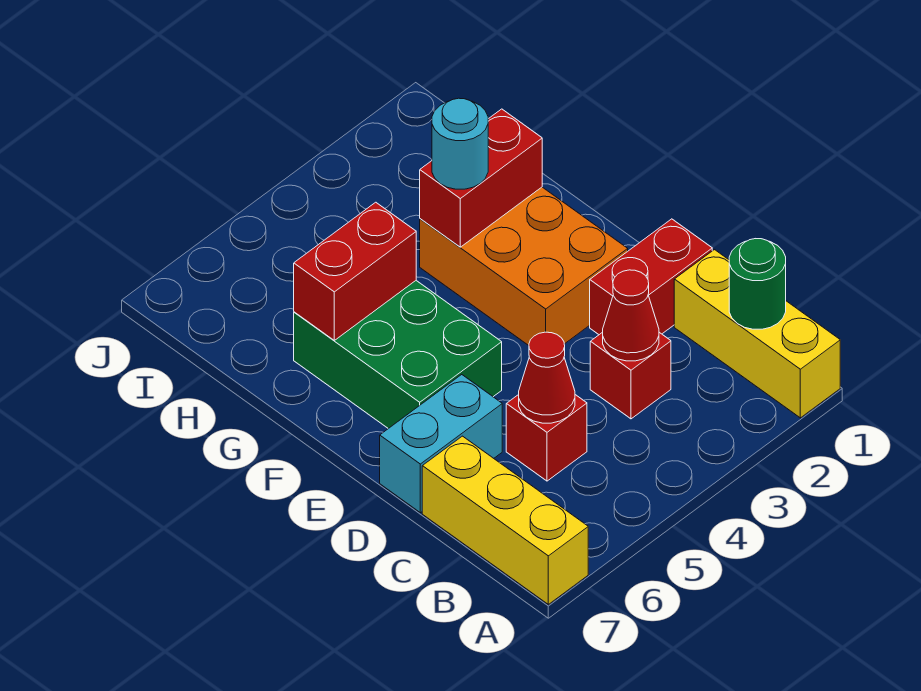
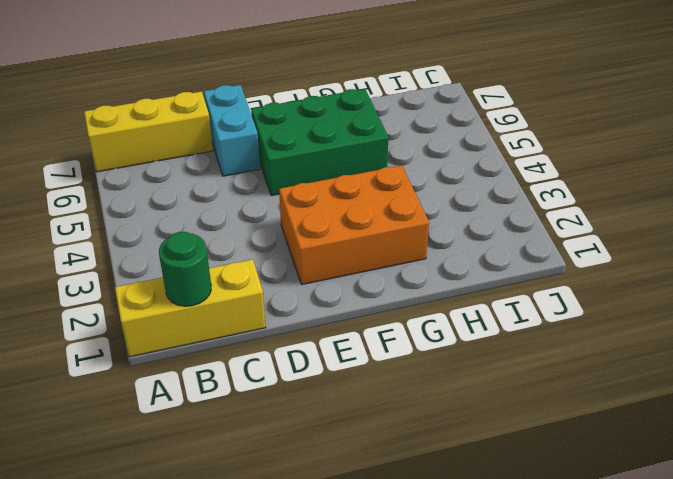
none -> red 1x1 brick [590,332,671,419]
none -> red 1x1 brick [506,395,587,481]
none -> red 1x2 brick [590,219,712,335]

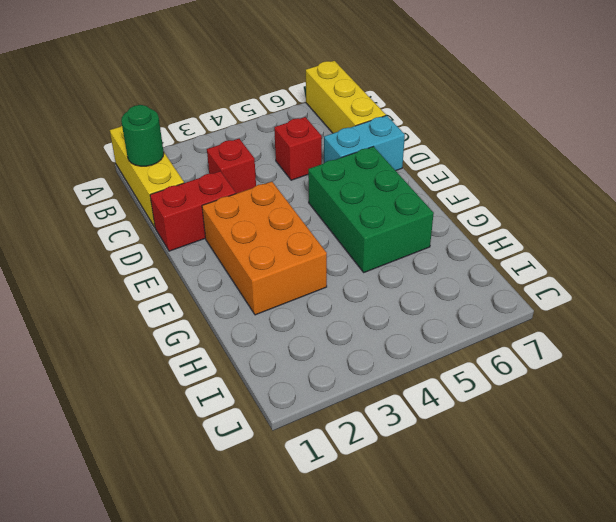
none -> red 1x1 cone [603,270,659,361]
none -> red 1x1 cone [519,332,575,423]
none -> red 1x2 brick [420,109,542,247]

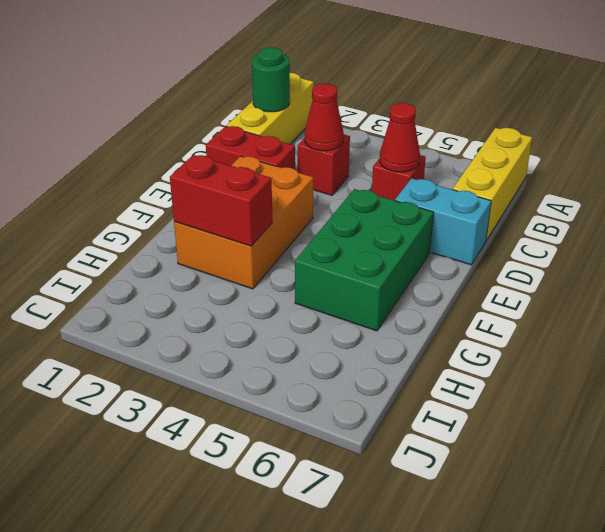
none -> red 1x2 brick [294,202,416,340]
none -> cyan 1x1 round brick [432,98,488,189]

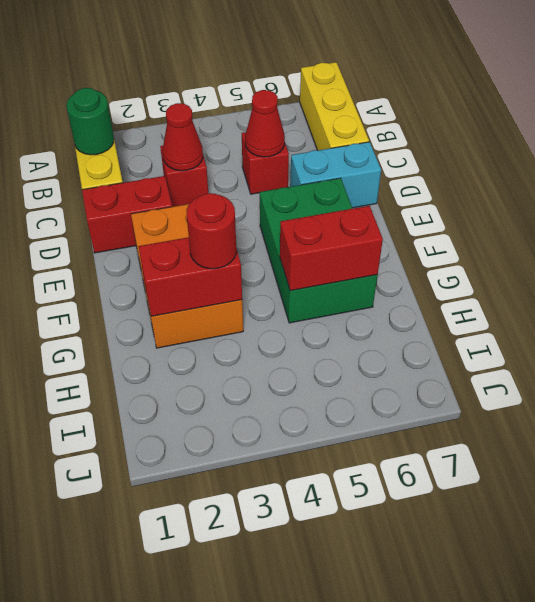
red 1x1 round brick [187,193,237,269] -> cyan 1x1 round brick [432,98,488,189]

